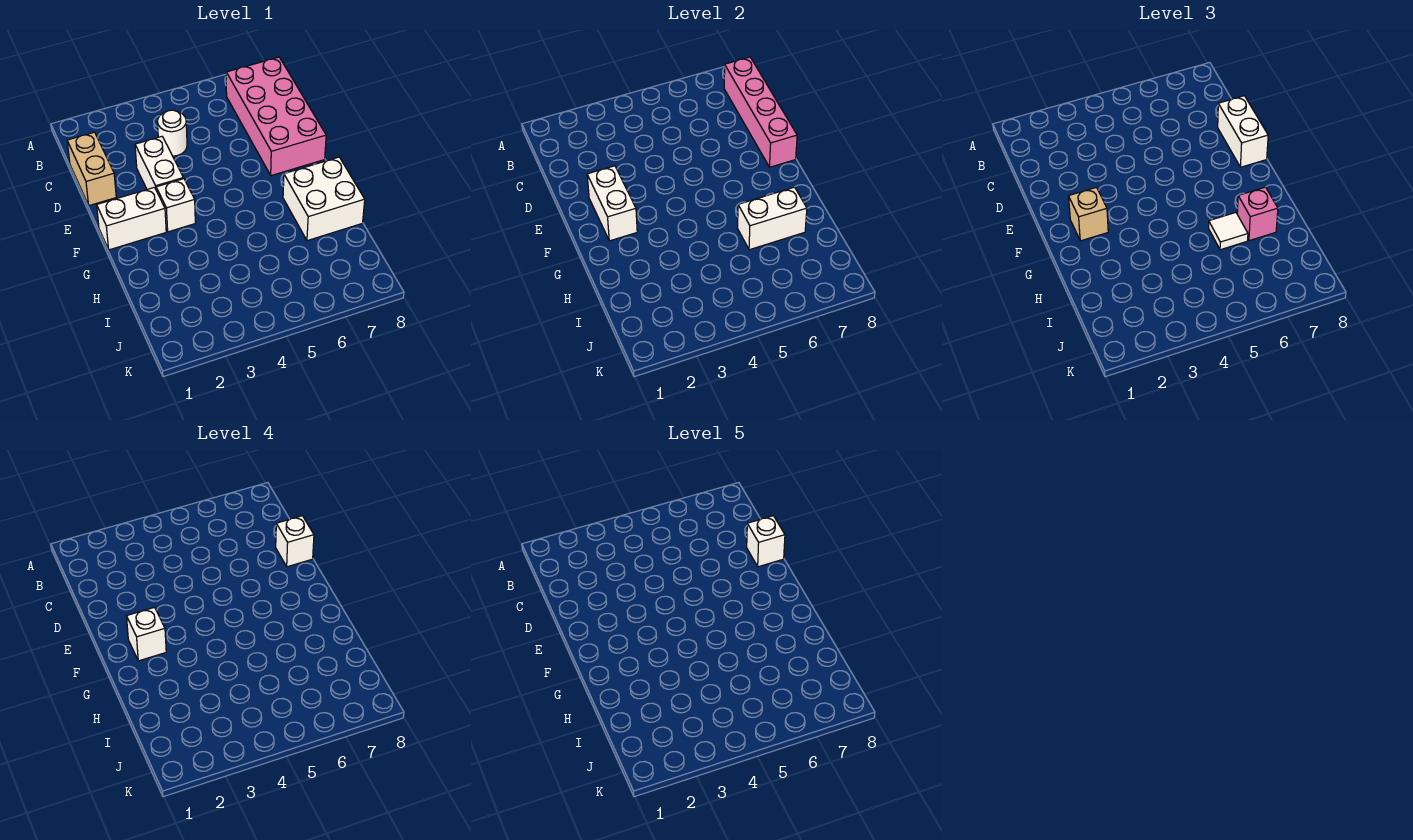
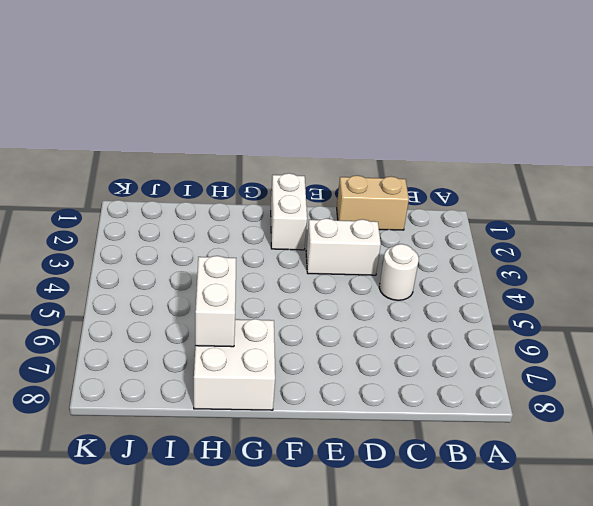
none -> pink 2x4 brick [226,57,326,176]
none -> white 1x1 brick [156,179,195,232]
none -> pink 1x4 brick [724,57,797,167]

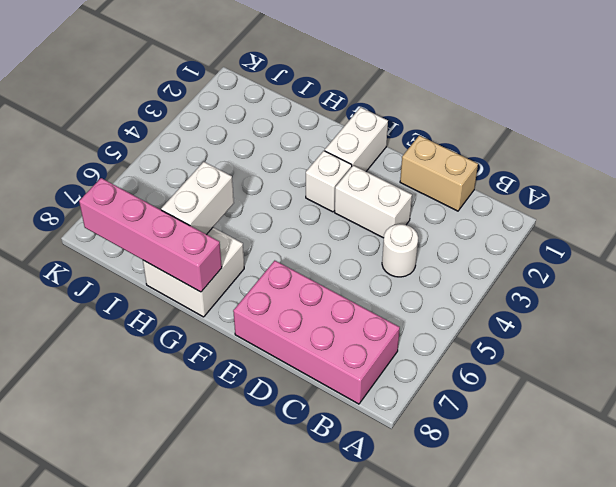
pink 1x4 brick [79,178,222,292] -> pink 1x4 brick moved to [724,57,797,167]
none -> white 1x2 brick [587,166,637,241]
none -> white 1x2 brick [1218,96,1268,167]
none -> tan 1x1 brick [1069,187,1108,241]

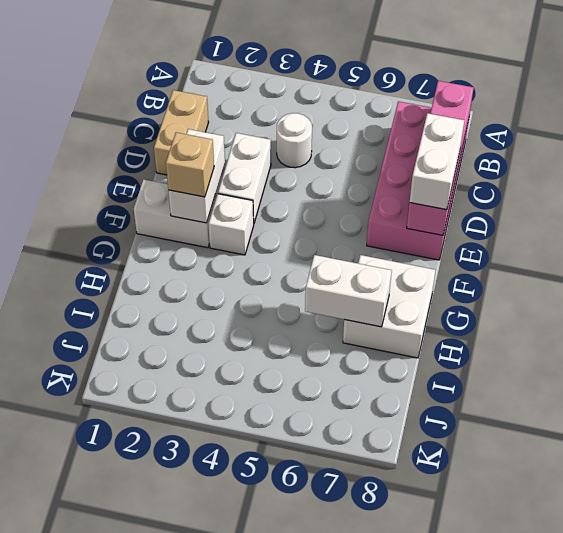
none -> white 1x1 tile [1209,213,1248,250]
none -> pink 1x1 brick [1237,187,1278,241]
none -> white 1x1 brick [276,516,314,567]

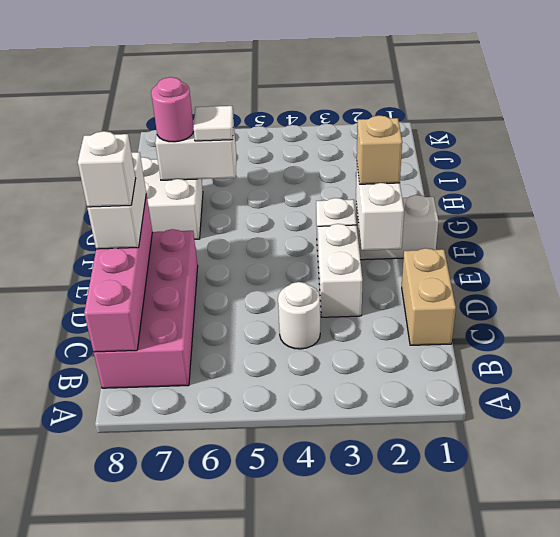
pink 1x1 round brick [151,77,194,142] -> pink 1x1 brick [1237,187,1278,241]
none -> white 1x1 brick [127,607,166,661]
none -> white 1x1 brick [747,516,785,567]

